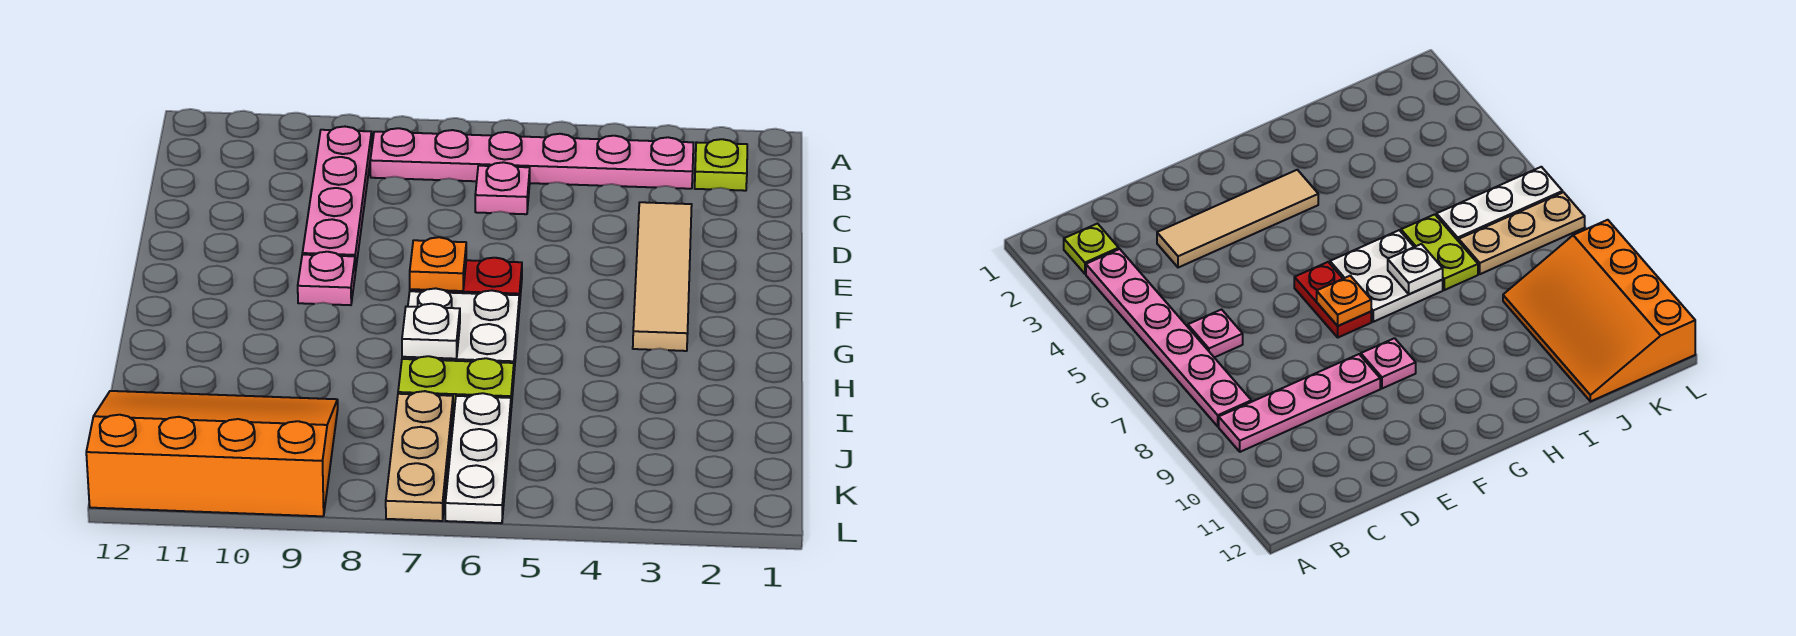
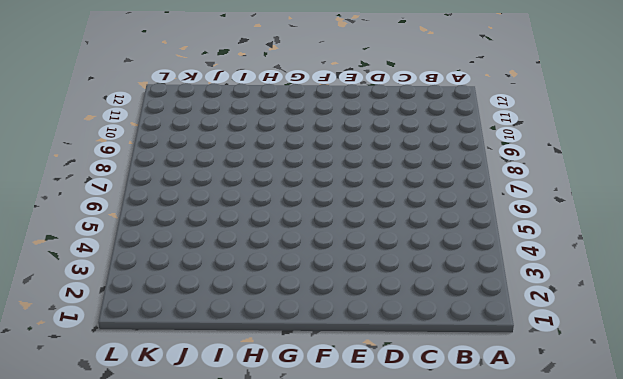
none -> lime 1x1 plate [695,139,747,191]
none -> pink 1x6 plate [370,128,693,189]
none -> pink 1x4 plate [302,127,372,272]

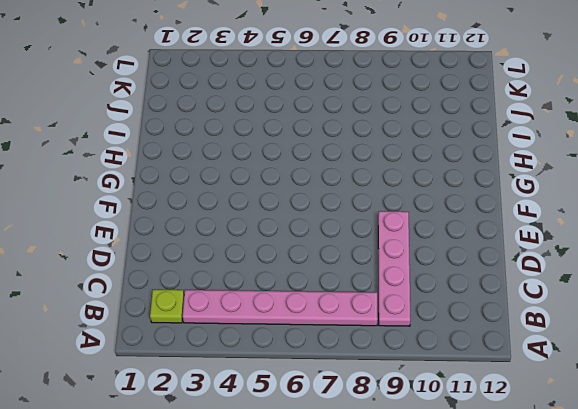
none -> pink 1x1 plate [475,162,530,214]
none -> tan 1x4 tile [633,202,692,351]
none -> red 1x2 plate [410,258,522,308]

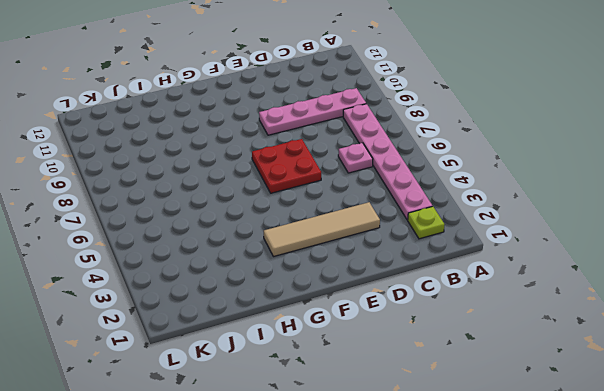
red 2x2 plate [252,139,321,193] -> red 1x2 plate [410,258,522,308]
none -> pink 1x1 plate [298,252,355,305]
none -> white 2x2 plate [402,288,519,371]
none -> lime 1x2 plate [398,356,514,412]

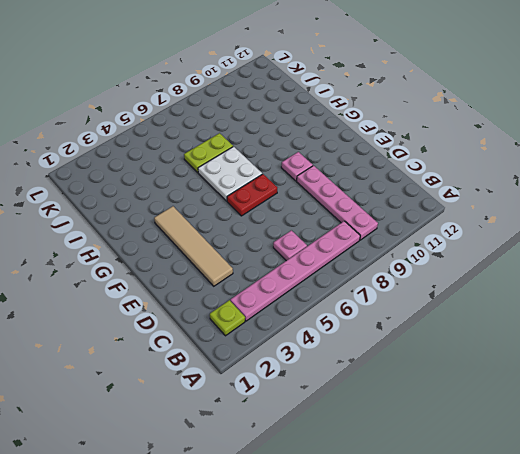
none -> white 1x3 plate [445,393,511,523]
none -> tan 1x3 plate [386,391,453,521]
none -> orange 3x4 slope [86,391,338,516]

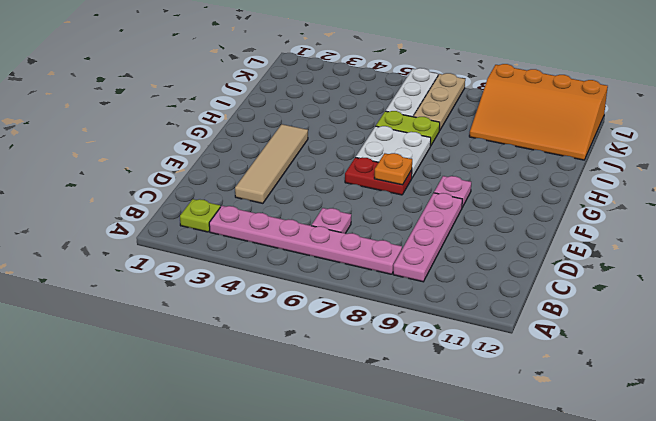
none -> white 1x1 plate [402,304,460,359]

